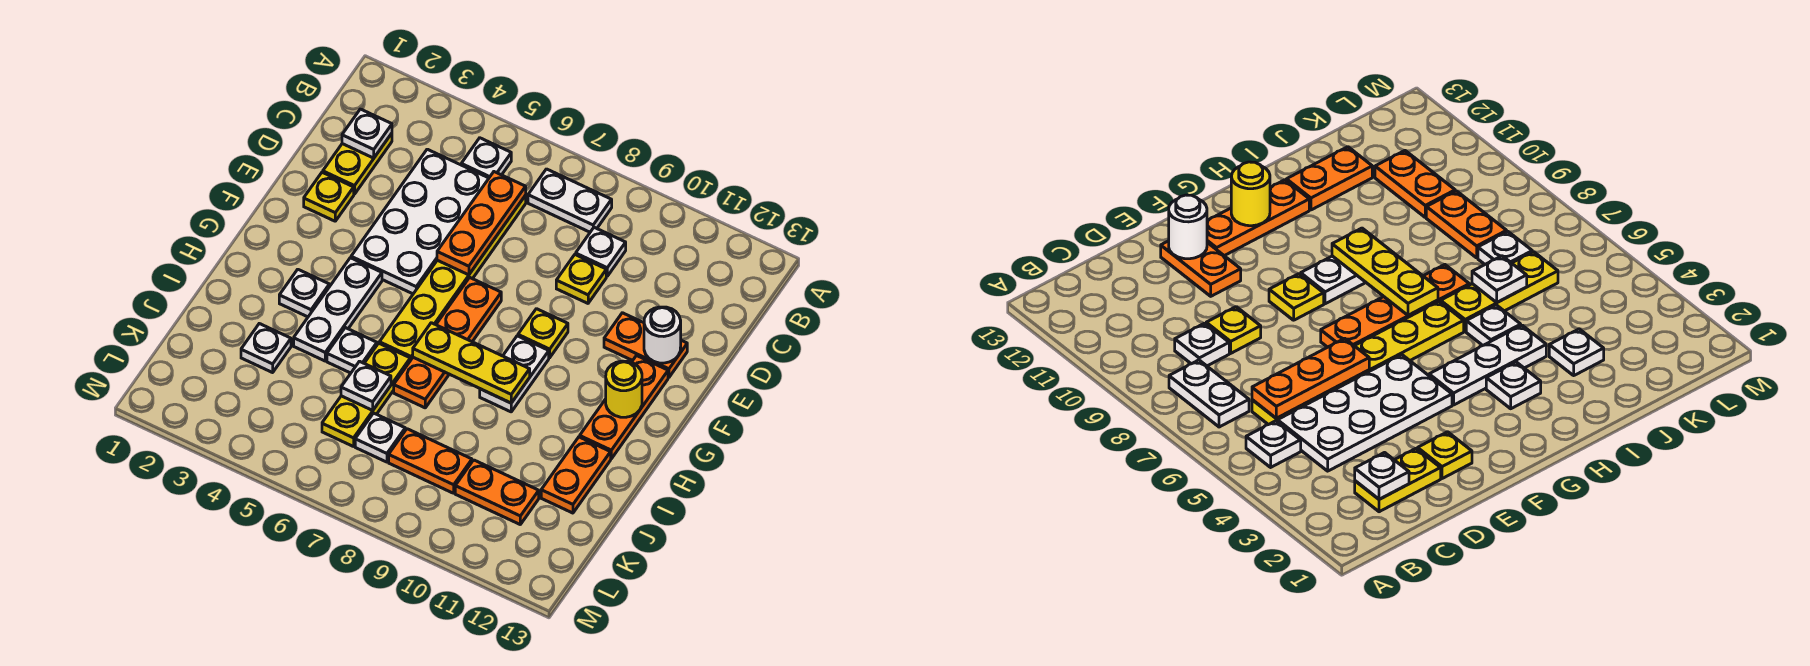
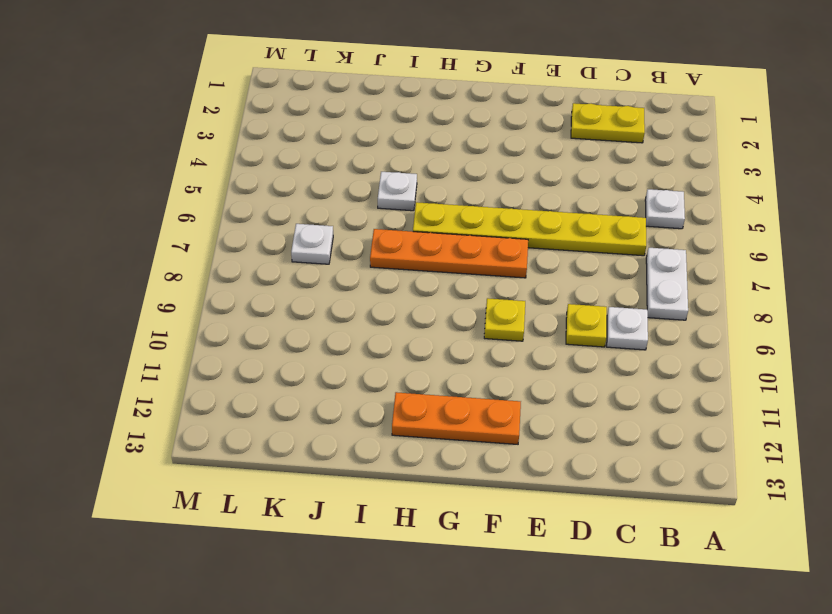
none -> white 2x4 plate [351,149,489,294]
none -> yellow 1x1 plate [304,172,354,221]
none -> orange 1x2 plate [604,313,687,377]

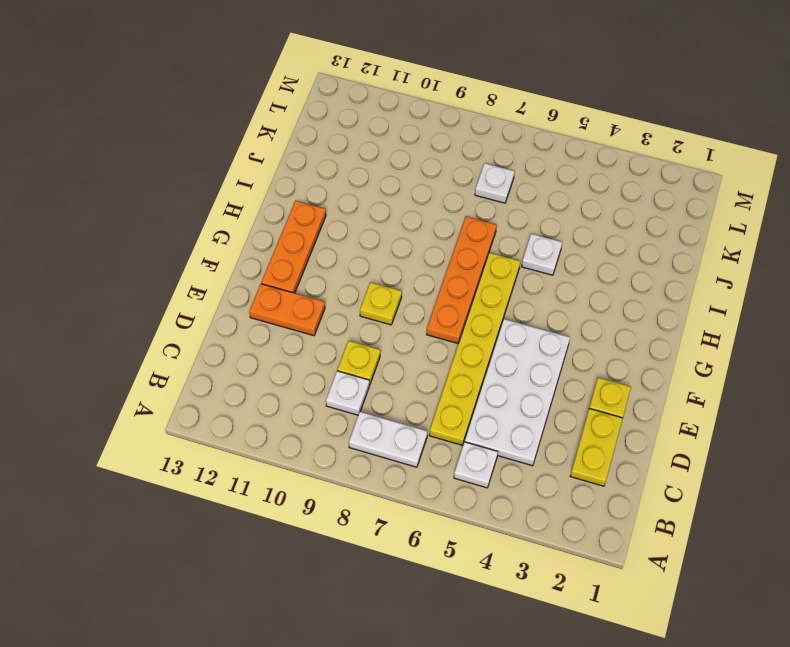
none -> white 1x3 plate [294,258,382,361]
none -> white 1x2 plate [480,336,549,412]
none -> white 1x1 plate [279,269,329,317]

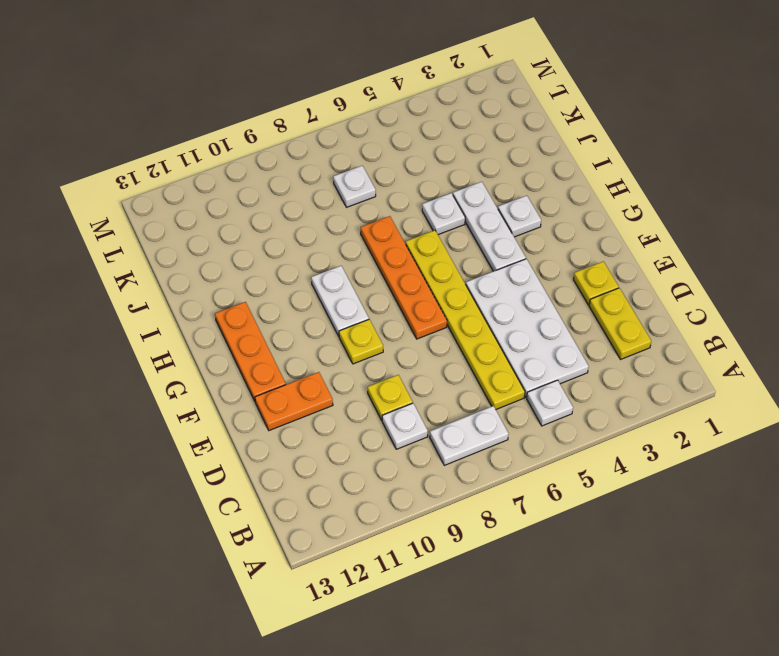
none -> yellow 1x3 plate [322,343,410,447]
none -> orange 1x2 plate [541,437,611,513]
none -> white 1x1 plate [241,324,291,373]

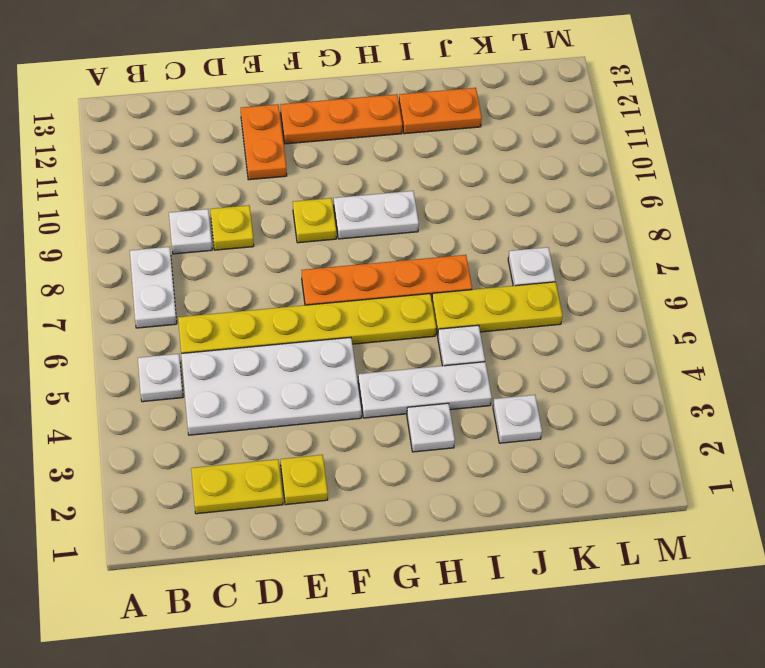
none -> orange 1x2 plate [389,429,472,493]
none -> orange 1x2 plate [455,460,539,524]
none -> white 1x1 plate [342,109,392,158]

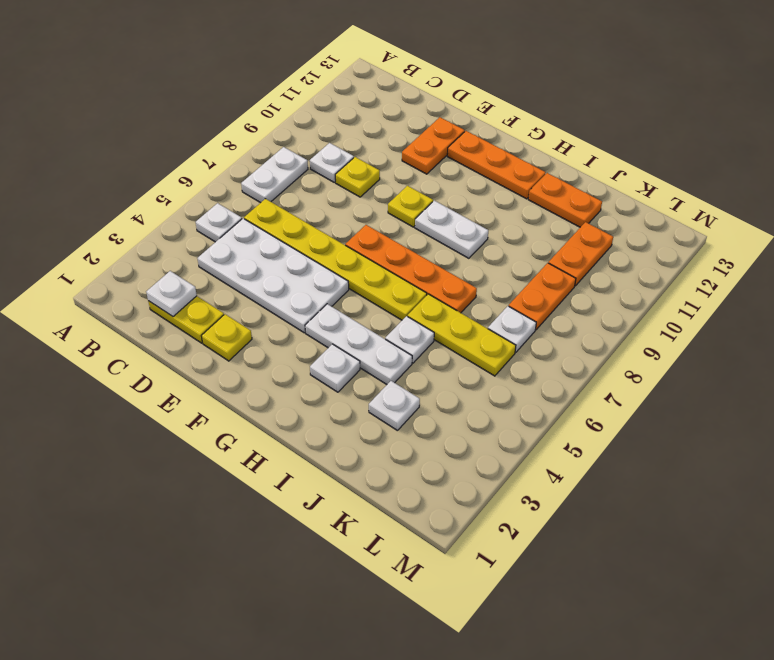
none -> orange 1x3 plate [437,172,526,275]
none -> white 1x1 round brick [644,307,681,363]
none -> yellow 1x1 round brick [606,361,642,417]

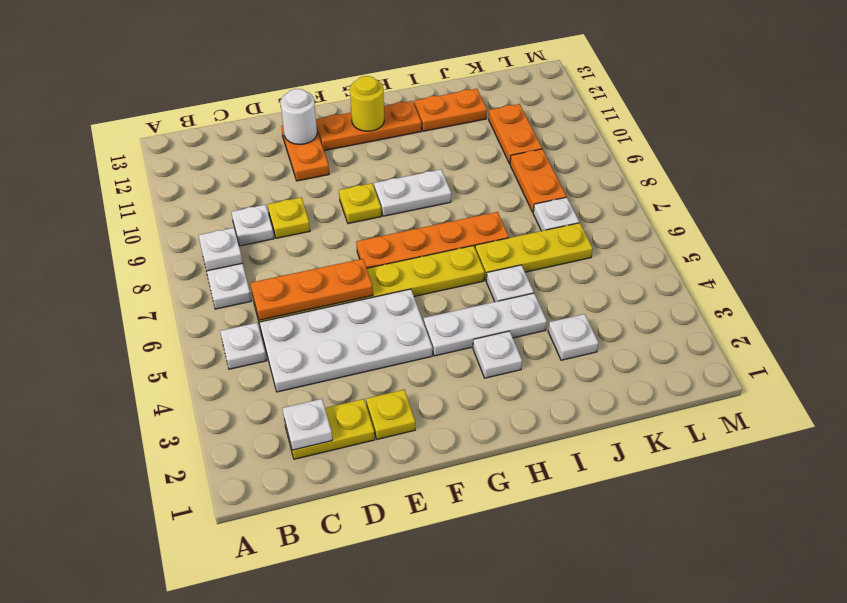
white 1x1 plate [199,228,243,271] -> white 1x1 plate moved to [341,361,391,410]
none -> yellow 1x3 plate [413,323,530,403]

